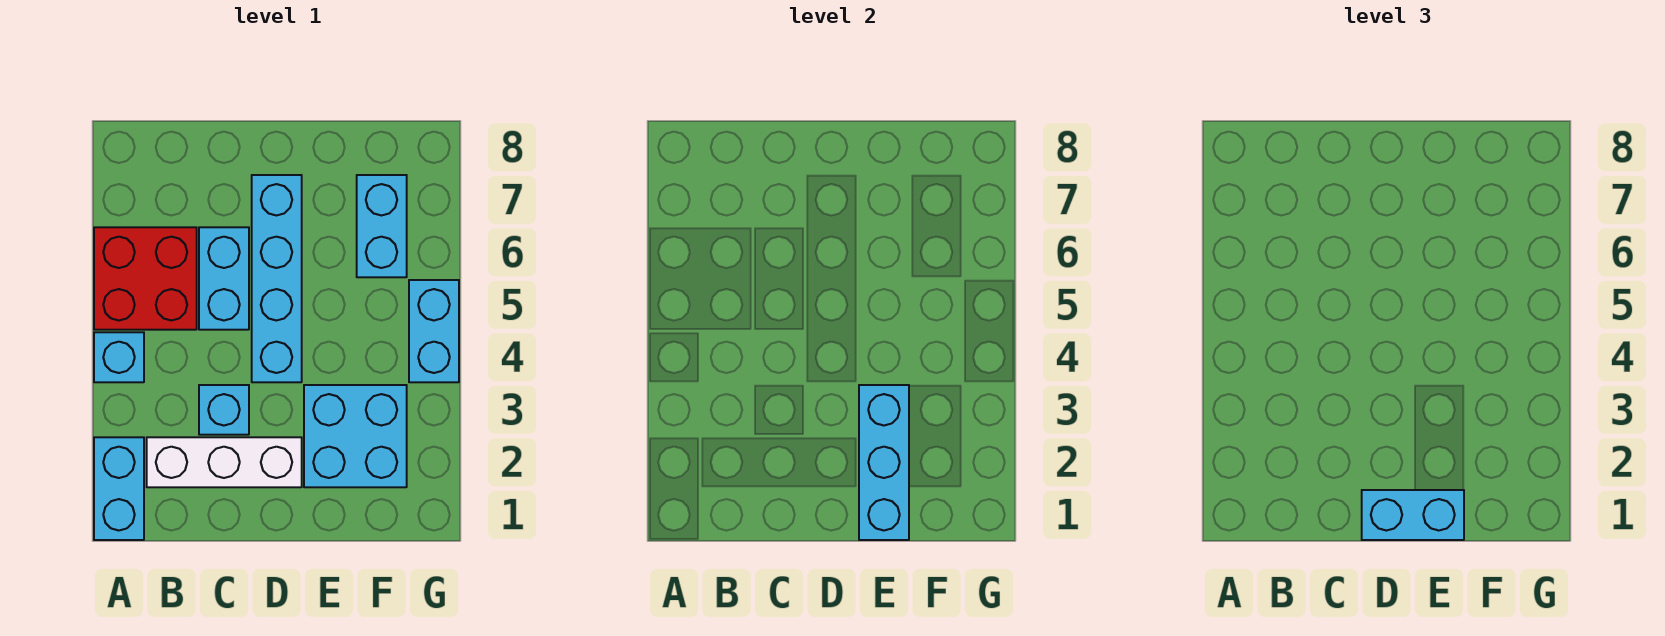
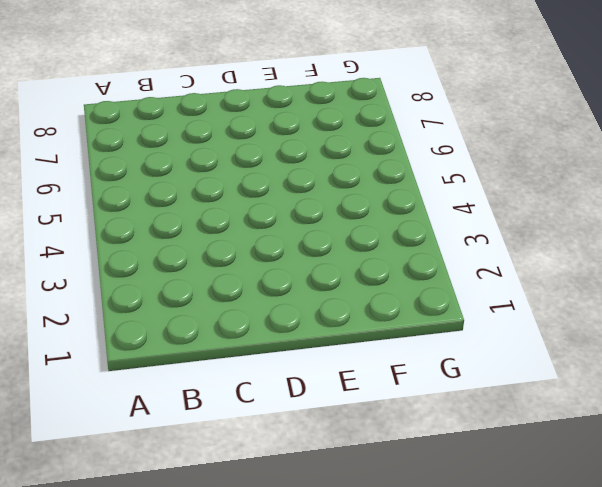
none -> cyan 1x2 brick [94,437,144,540]
none -> cyan 1x1 brick [94,332,144,382]
none -> red 2x2 brick [94,227,197,330]

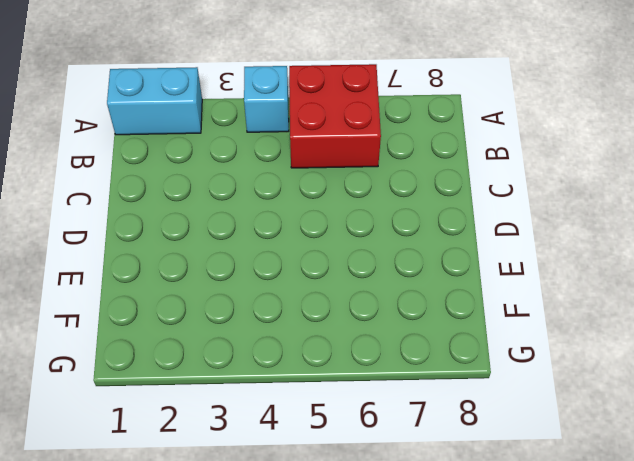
none -> white 1x3 brick [147,437,302,487]
none -> cyan 1x1 brick [199,385,249,435]
none -> cyan 1x2 brick [199,227,249,330]

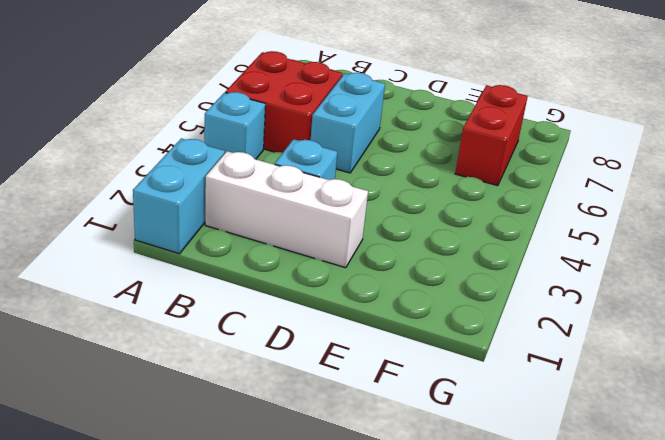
red 1x2 brick [455,85,528,186] -> cyan 1x2 brick [357,175,407,277]
none -> cyan 1x4 brick [252,175,302,382]
none -> cyan 2x2 brick [304,385,407,487]
none -> cyan 1x2 brick [409,280,459,382]

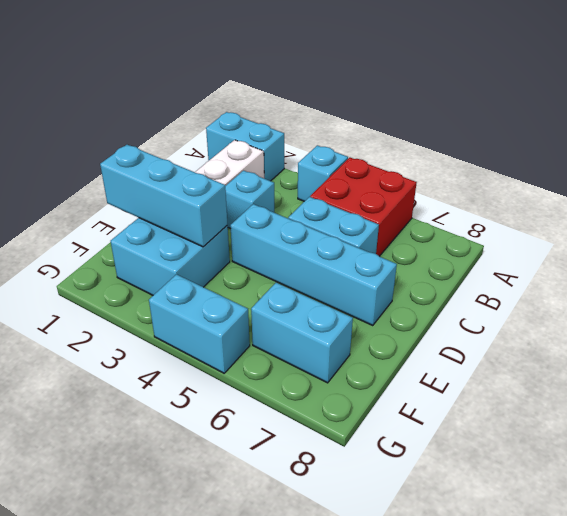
none -> cyan 1x2 brick [1362,490,1464,540]

